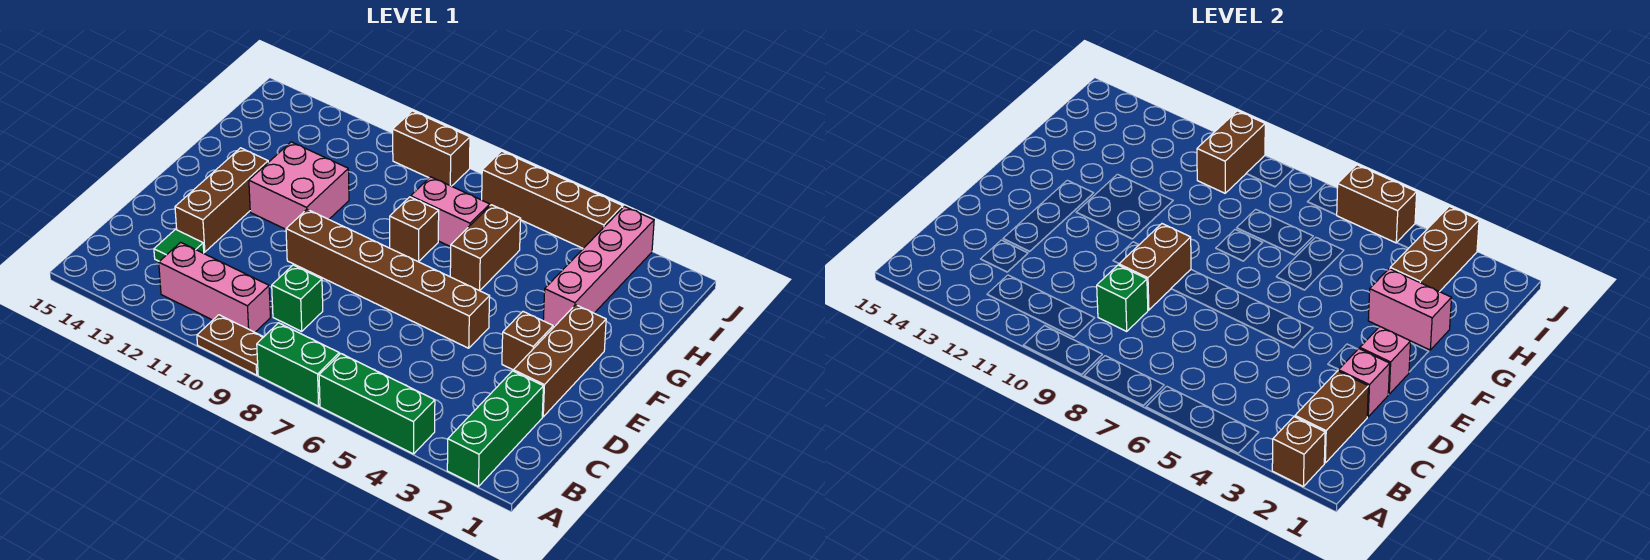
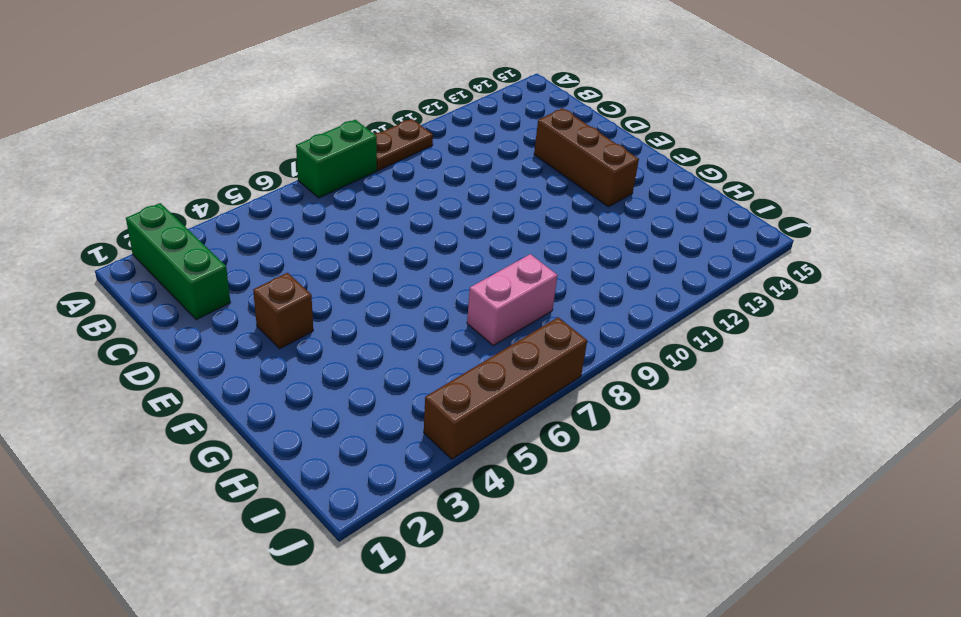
none -> green 1x3 brick [319,354,435,454]
none -> pink 1x3 brick [159,242,270,332]
none -> green 1x1 brick [272,265,323,331]

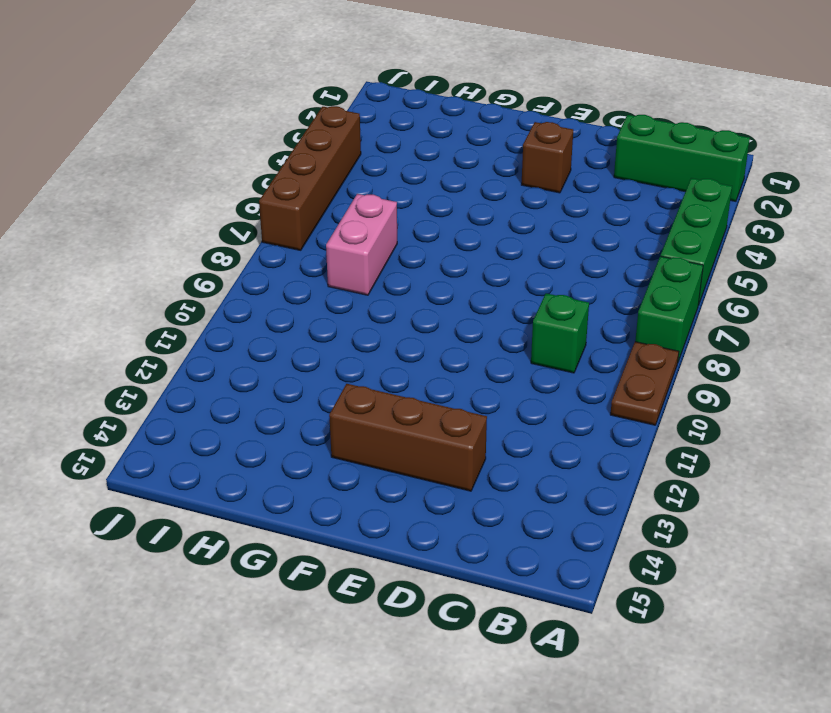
none -> pink 1x3 brick [159,242,270,332]
none -> green 1x1 tile [154,229,204,261]
none -> brown 1x3 brick [513,305,606,417]

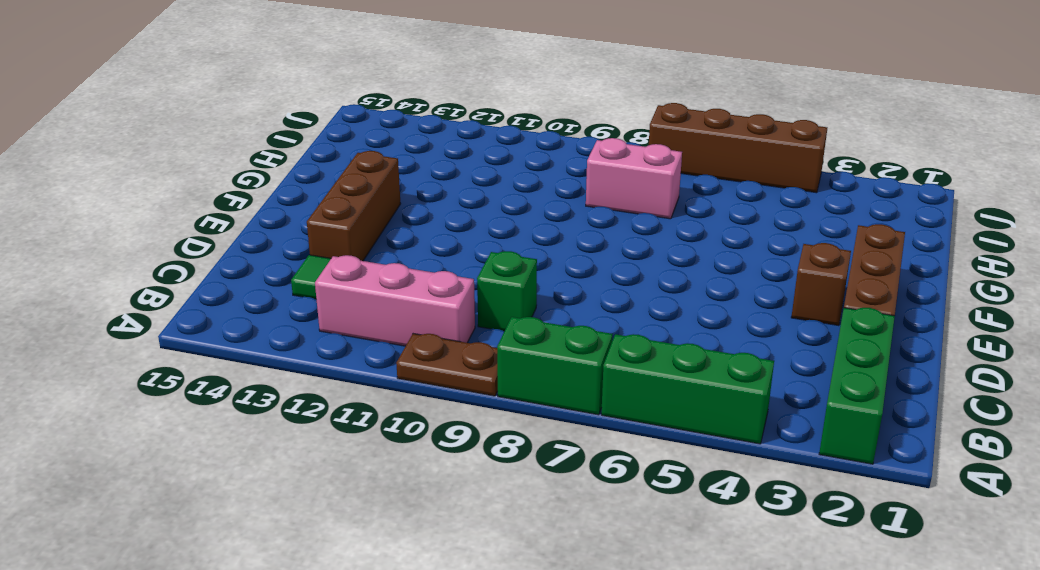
none -> brown 1x6 brick [286,209,490,348]
none -> pink 2x2 brick [249,142,349,229]
none -> pink 1x4 brick [543,206,654,326]

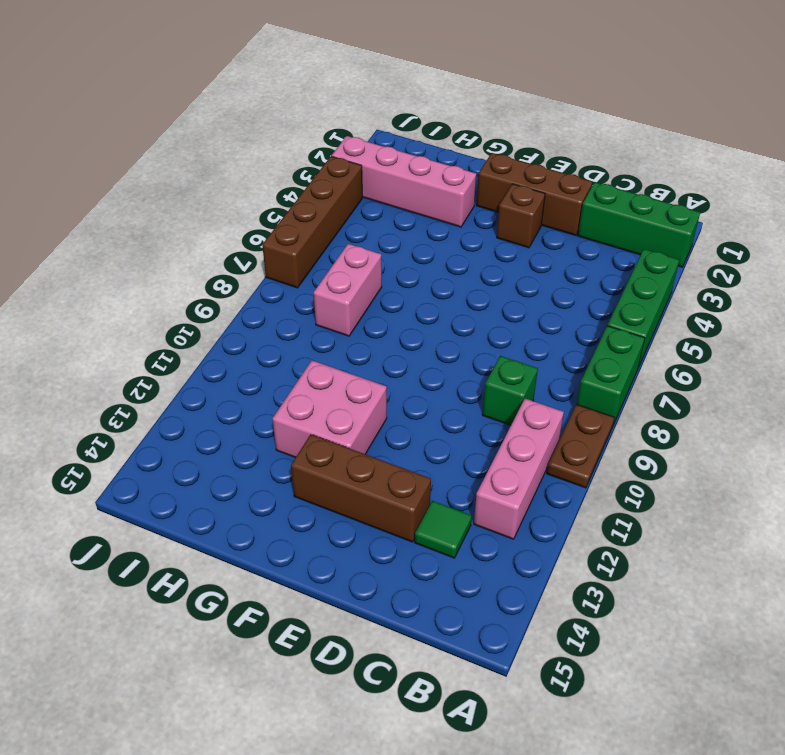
none -> brown 1x6 brick [286,209,490,348]
none -> brown 1x2 brick [450,205,521,291]
none -> brown 1x1 brick [390,197,439,262]

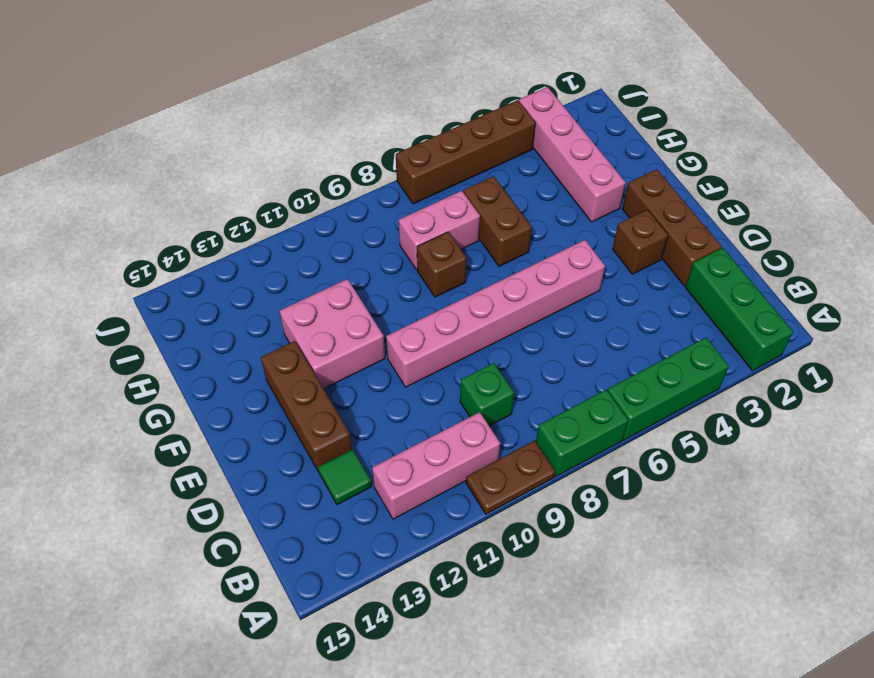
pink 1x6 brick [386,240,605,387] -> brown 1x6 brick [286,209,490,348]
none -> brown 1x2 brick [393,111,470,186]
none -> brown 1x1 brick [1272,417,1325,486]
none -> brown 1x2 brick [1295,371,1368,463]

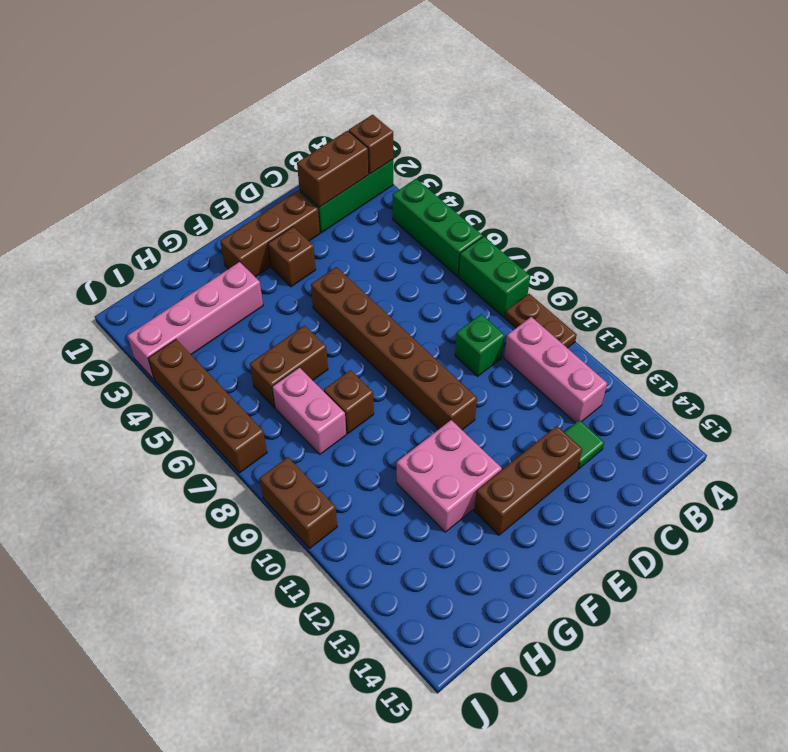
none -> green 1x1 brick [1097,265,1148,331]
none -> pink 1x1 brick [1338,349,1390,417]
none -> brown 1x2 brick [1119,224,1191,310]

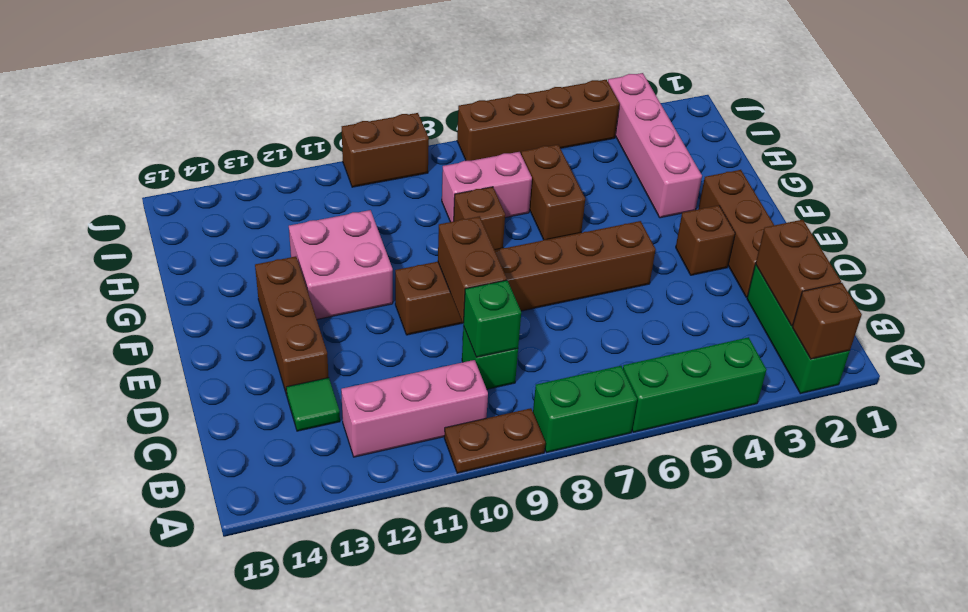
none -> pink 1x1 brick [1338,349,1390,417]
none -> pink 1x1 brick [1360,327,1411,394]
none -> pink 1x2 brick [1368,269,1451,350]

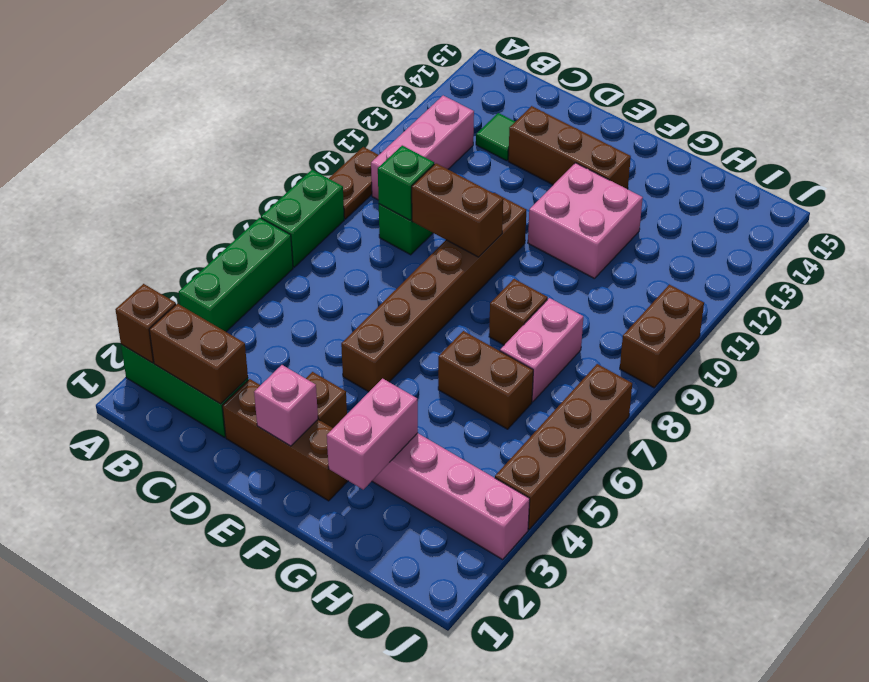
none -> pink 1x1 brick [1338,349,1390,417]
none -> brown 1x3 brick [1390,206,1479,292]
none -> brown 1x2 brick [1197,111,1265,193]

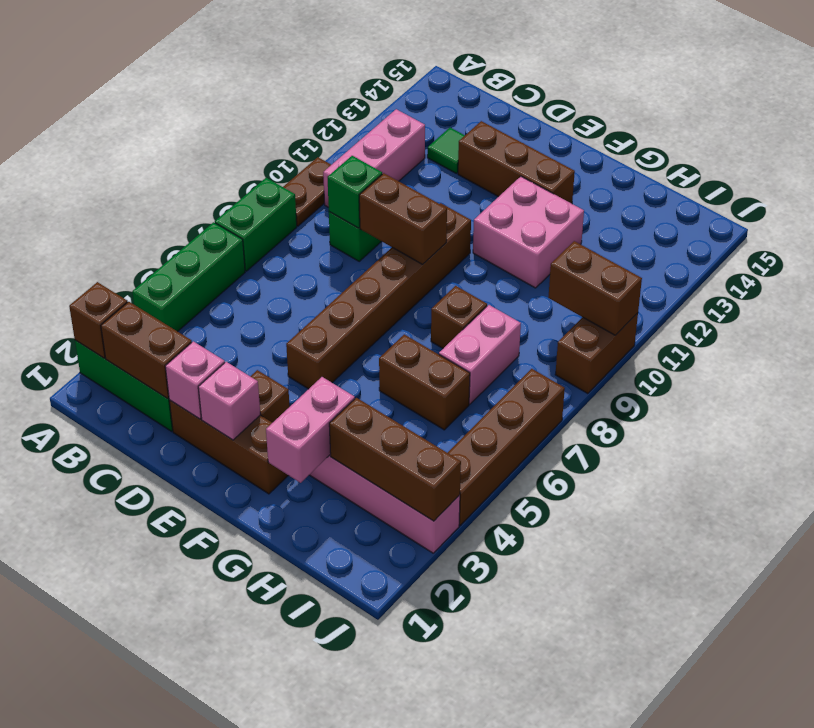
none -> brown 1x2 brick [1337,165,1417,243]

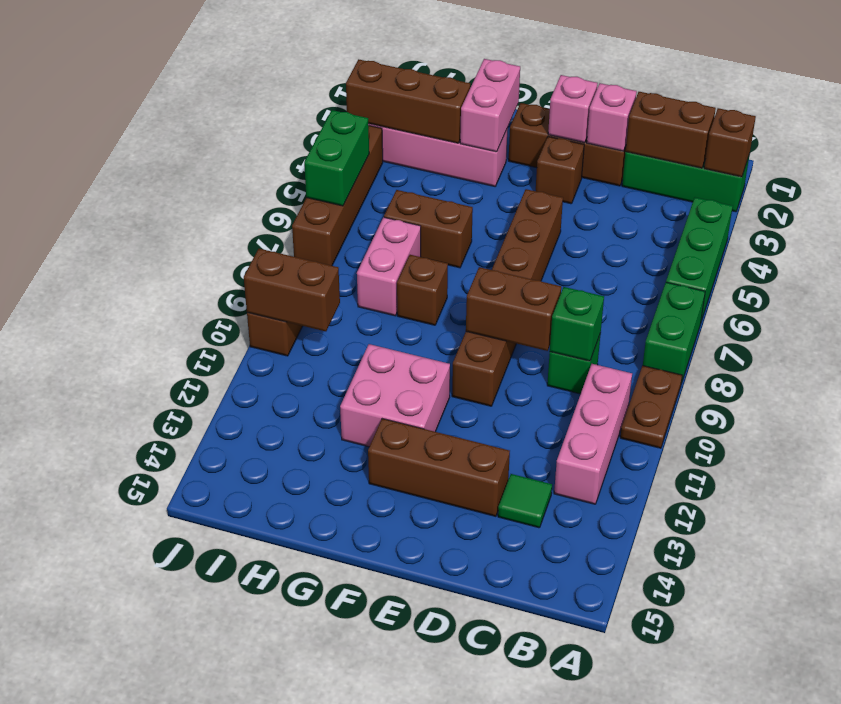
green 1x2 brick [304,110,369,206] -> brown 1x2 brick [1337,165,1417,243]

